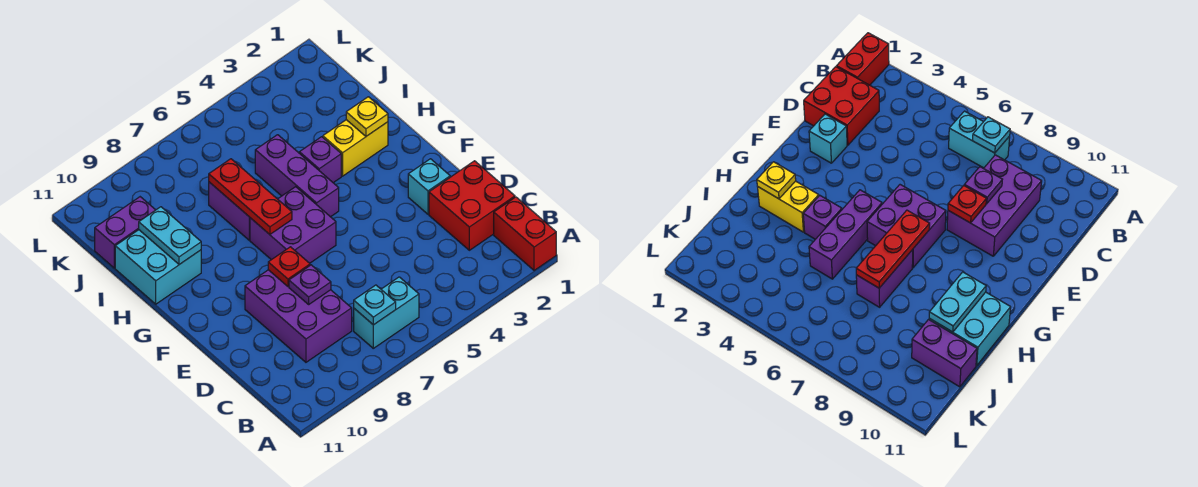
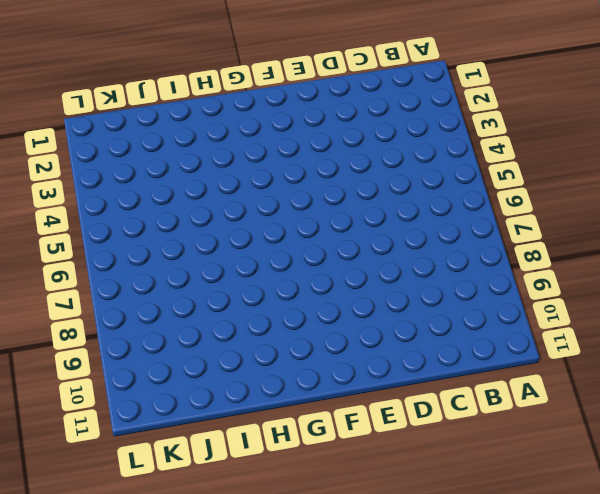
none -> red 1x2 brick [494,197,556,271]
none -> cyan 1x2 brick [354,277,419,348]
none -> red 2x2 brick [429,161,515,250]

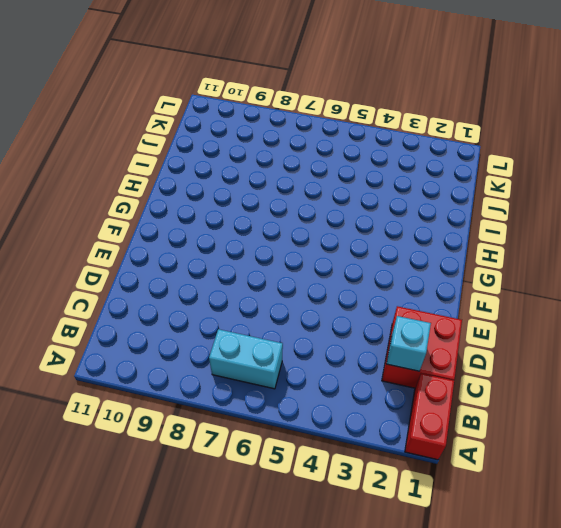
cyan 1x1 brick [387,316,431,371] -> cyan 1x1 brick moved to [408,159,450,214]
none -> purple 2x3 brick [245,270,352,362]
none -> purple 2x2 brick [250,187,336,263]
none -> purple 1x3 brick [255,135,339,217]

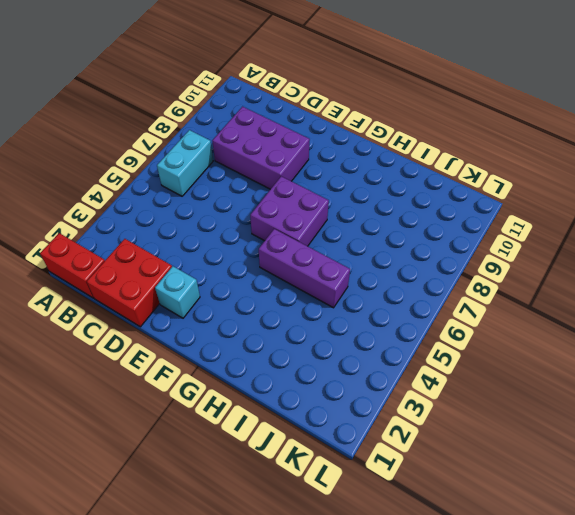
none -> yellow 1x2 brick [323,120,388,176]
none -> purple 1x1 brick [299,137,341,183]
none -> purple 1x2 brick [209,182,250,240]

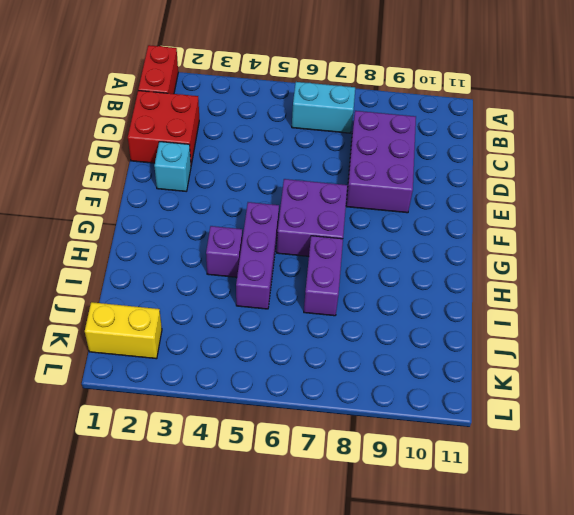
yellow 1x2 brick [85,302,162,359] -> yellow 1x2 brick moved to [323,120,388,176]
none -> cyan 2x2 brick [115,230,201,304]
none -> purple 1x2 brick [95,197,155,268]
none -> cyan 1x1 plate [354,285,396,325]

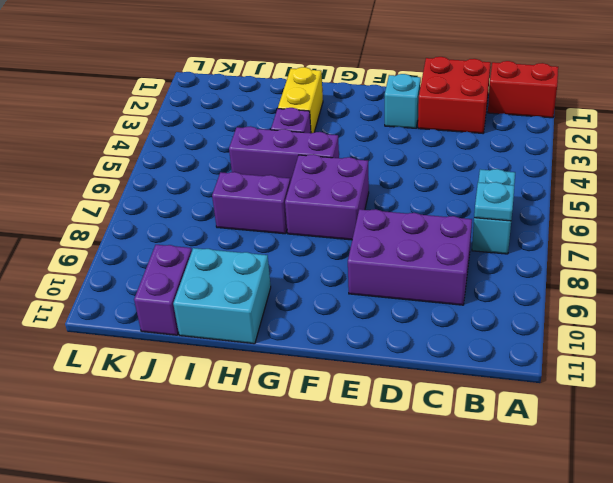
none -> purple 1x1 plate [289,265,331,304]
none -> red 1x1 plate [268,247,310,286]
none -> red 1x3 plate [209,159,292,234]

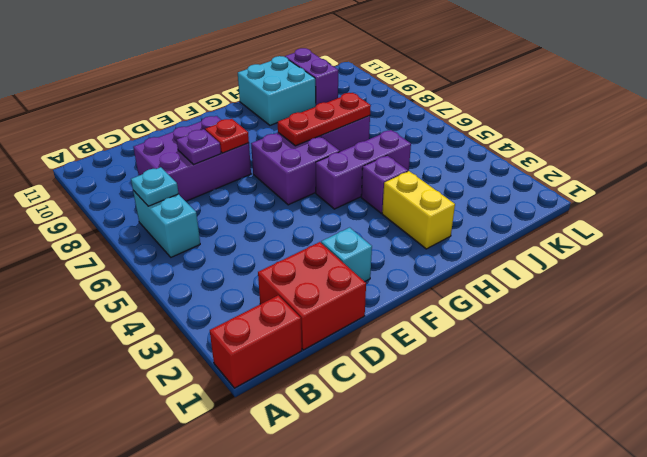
none -> yellow 1x1 plate [346,97,388,136]
none -> cyan 1x2 plate [139,207,201,265]

